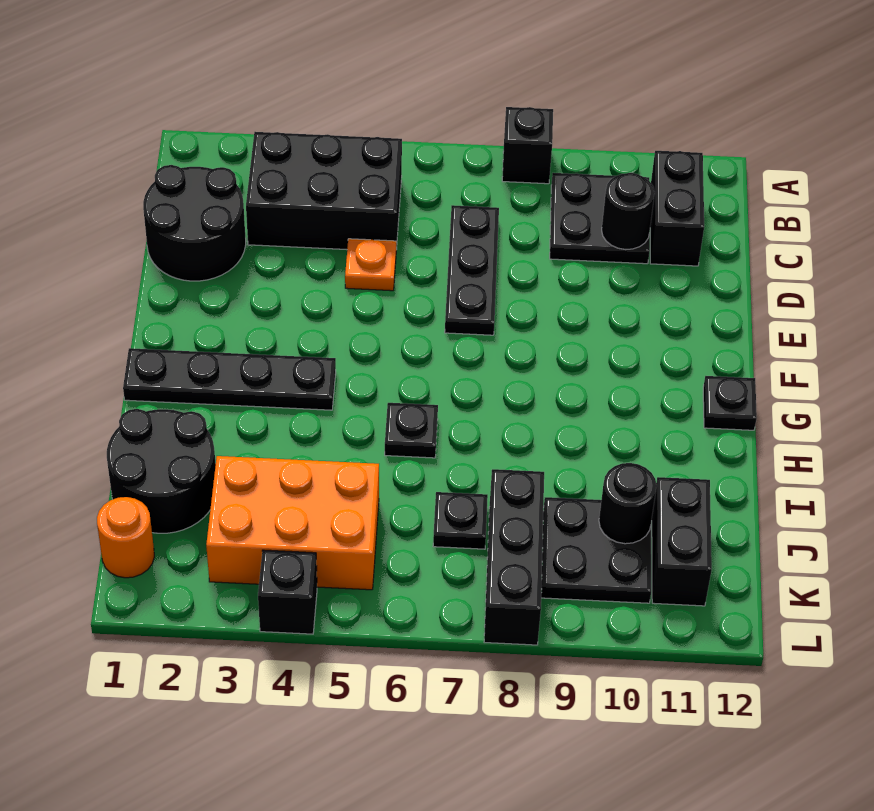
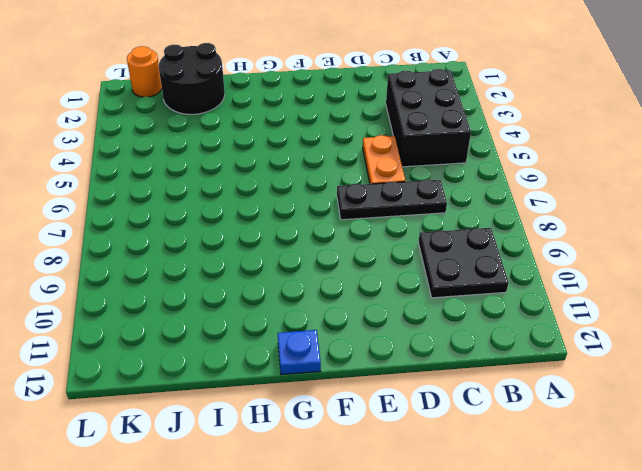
orange 1x2 plate [363,135,405,184] -> orange 1x1 plate [345,239,396,291]
blue 1x1 plate [278,330,321,375] -> black 1x1 plate [703,376,757,430]
none -> black 1x1 brick [502,107,553,184]
none -> black 1x2 brick [650,151,704,266]
none -> black 2x2 round brick [143,165,246,281]

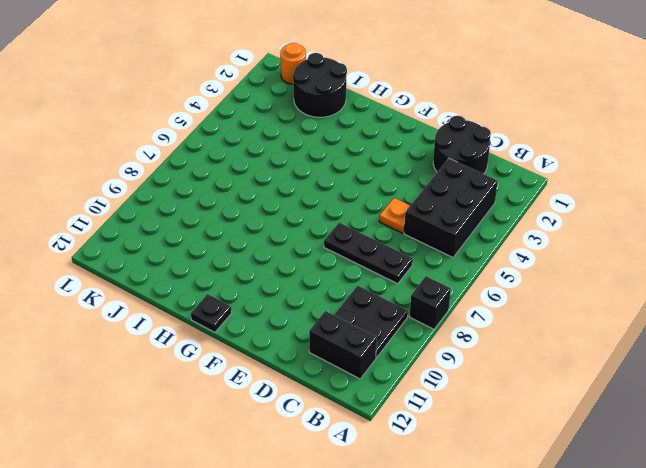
none -> black 1x4 plate [123,348,336,410]
none -> black 1x1 plate [385,403,438,458]
none -> orange 2x3 brick [206,456,379,590]

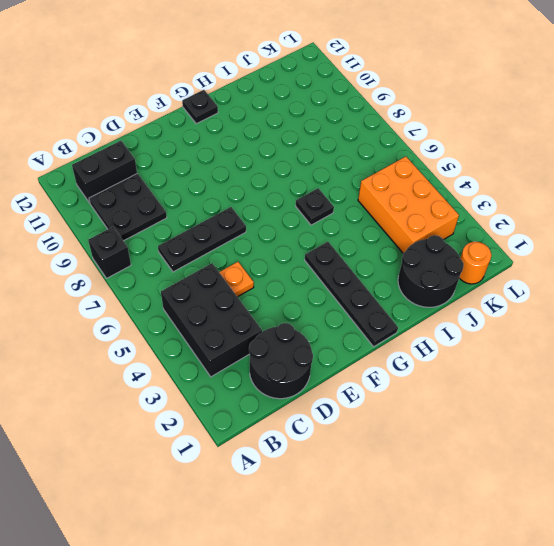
none -> black 1x1 plate [433,492,488,549]
none -> black 1x3 brick [484,469,544,645]
none -> black 2x2 plate [541,497,651,603]

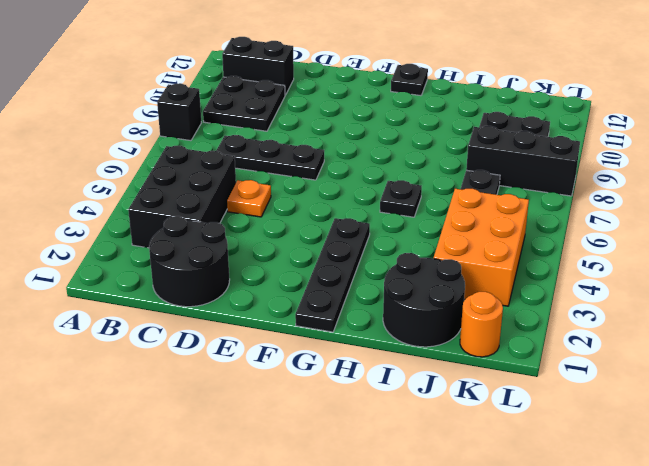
none -> black 1x2 brick [652,477,712,606]
none -> black 1x1 brick [258,550,317,634]
none -> black 1x1 round brick [602,173,655,250]

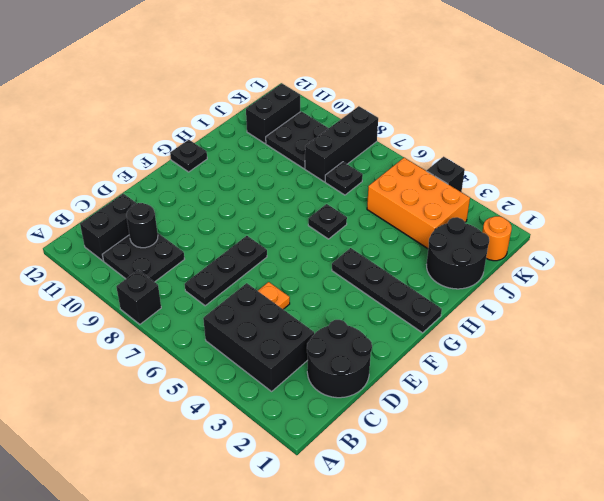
none -> black 1x1 round brick [599,463,657,544]

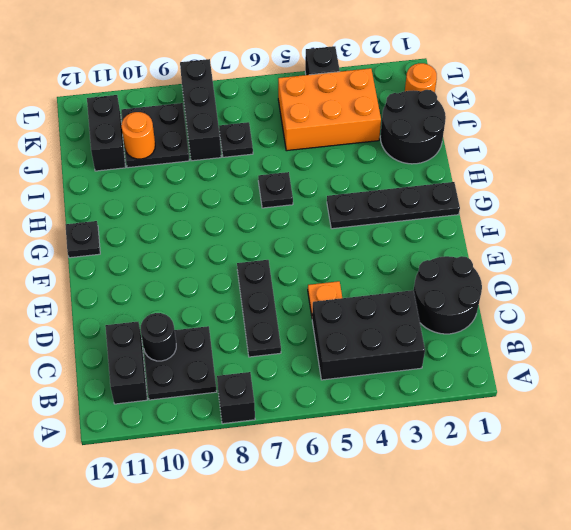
orange 1x1 round brick [121,112,155,159] -> black 1x1 round brick [599,463,657,544]

